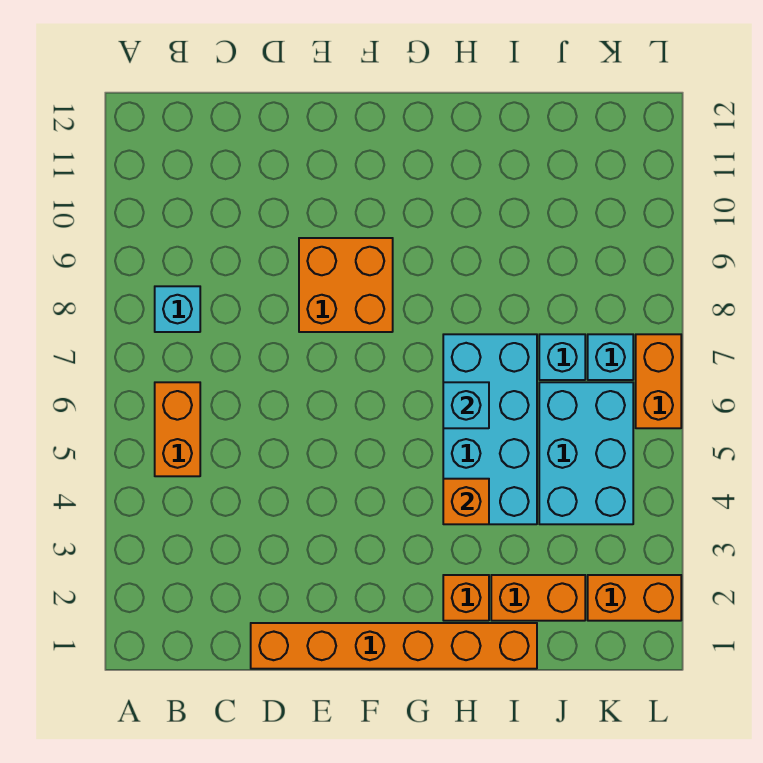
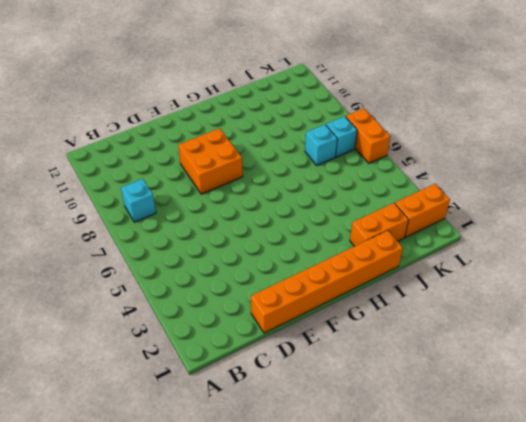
none -> orange 1x2 brick [155,382,200,476]
none -> orange 1x1 brick [443,575,489,621]
none -> cyan 2x4 brick [443,334,537,524]

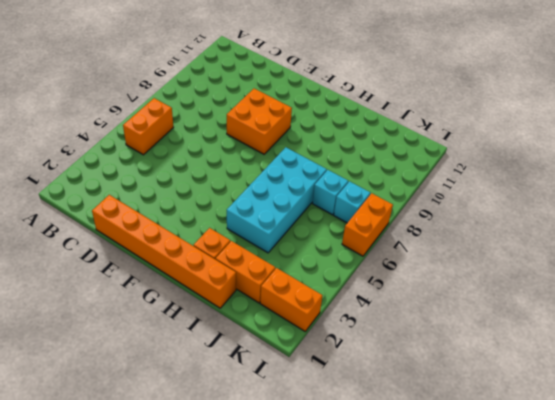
none -> cyan 1x1 brick [155,286,200,332]
none -> cyan 2x3 brick [539,382,633,524]
none -> orange 1x1 brick [443,479,489,524]

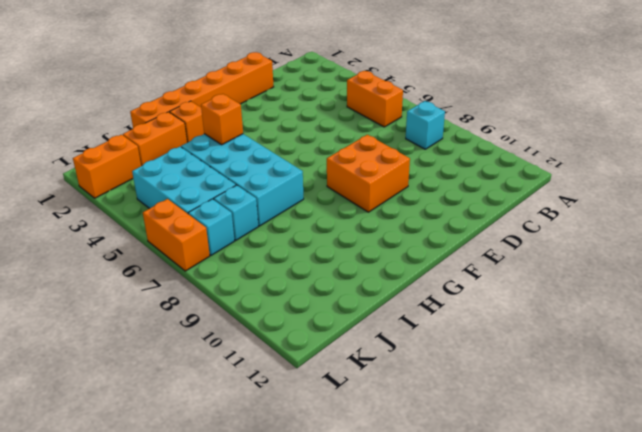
none -> cyan 1x1 brick [443,382,489,428]

